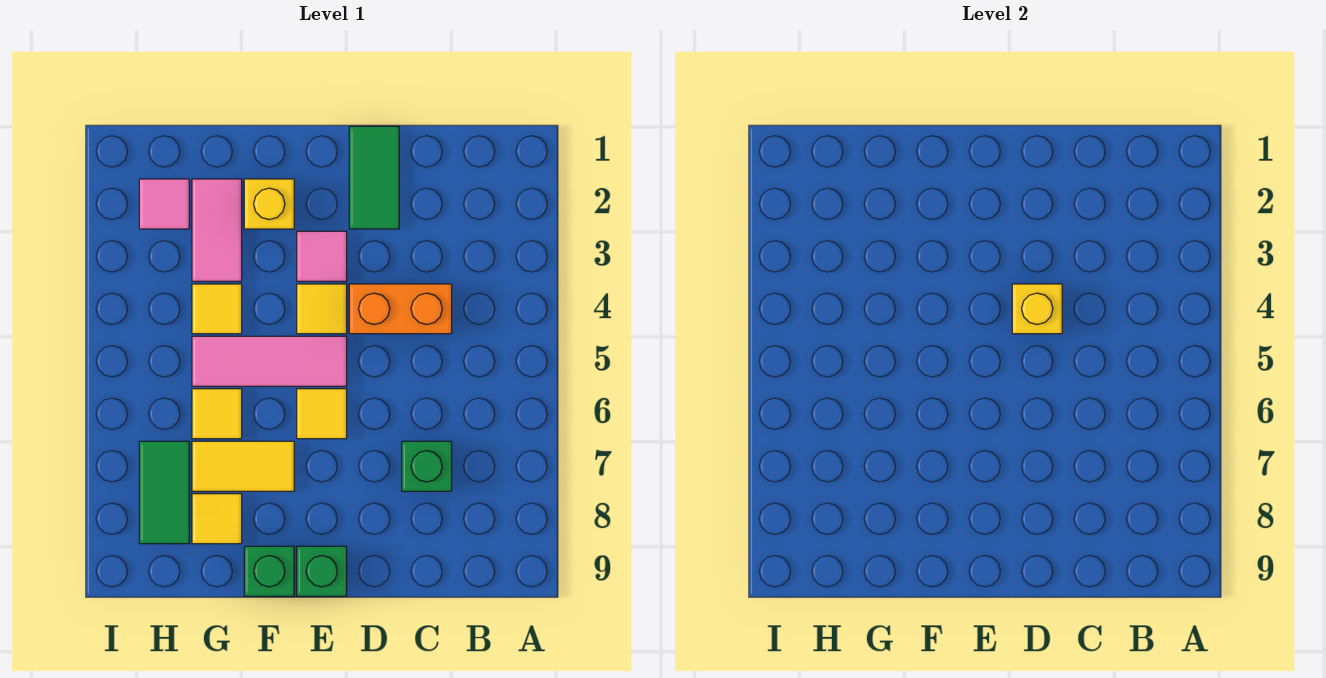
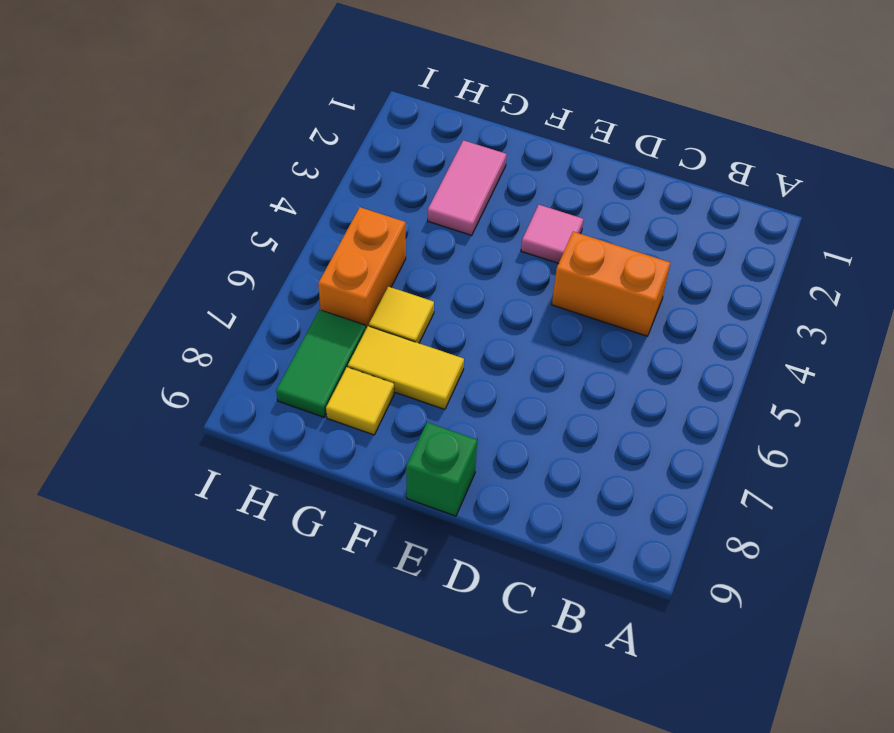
orange 1x2 brick [318,207,406,329] -> none
none -> green 1x1 brick [402,441,452,491]
none -> green 1x2 tile [349,126,399,229]
none -> yellow 1x1 tile [297,284,347,334]

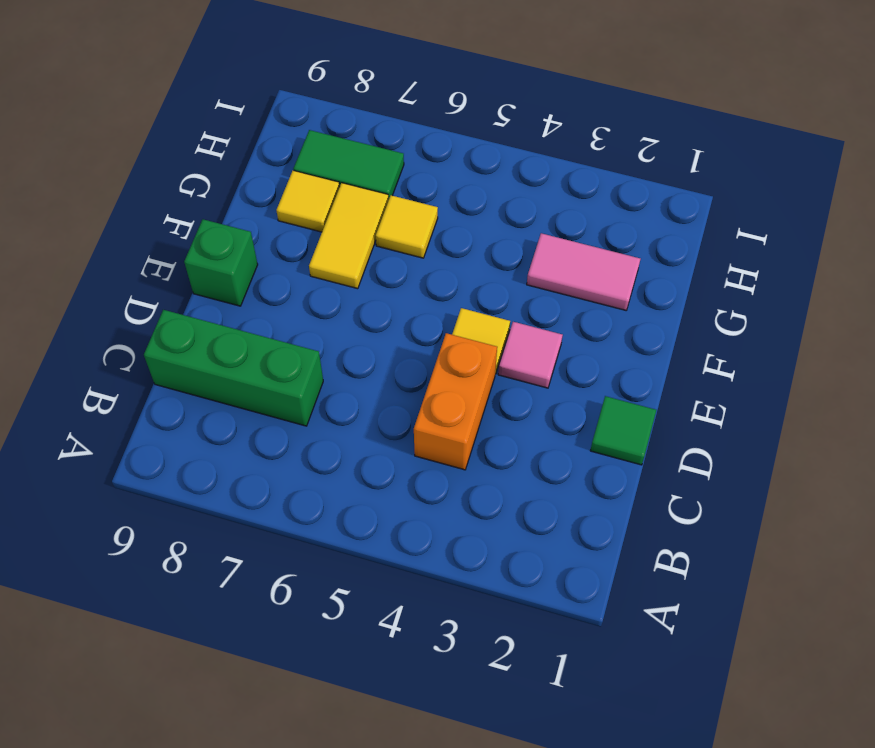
green 1x3 brick [144,310,323,426] -> green 1x1 brick [402,441,452,491]
green 1x1 tile [590,396,656,465] -> green 1x2 tile [349,126,399,229]
none -> pink 1x3 tile [192,336,347,386]
none -> yellow 1x1 tile [297,389,347,439]
none -> yellow 1x1 brick [244,179,294,229]

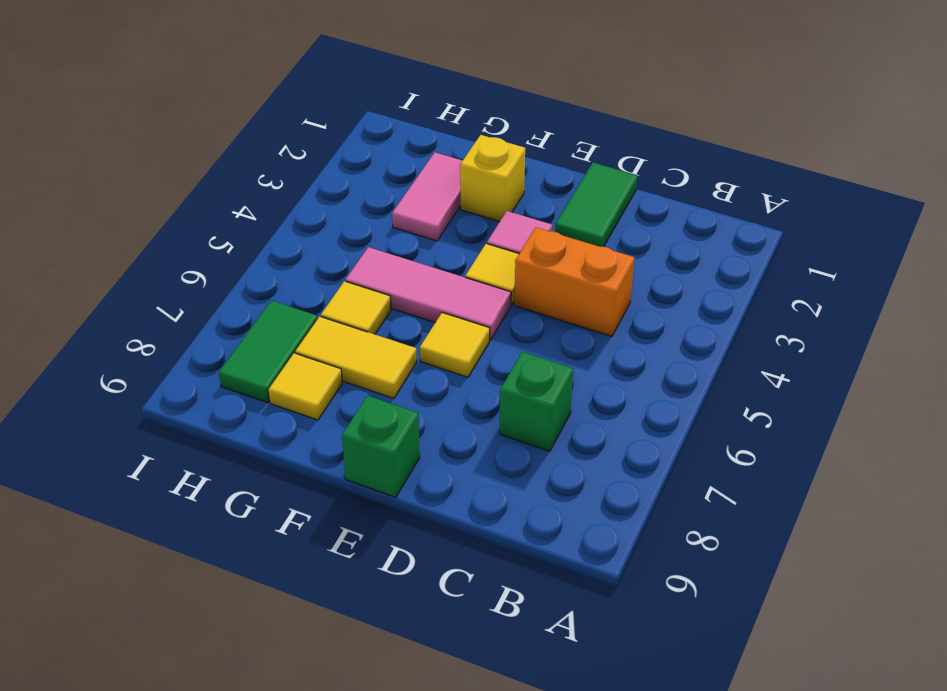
none -> green 1x1 brick [244,546,294,596]
none -> yellow 1x1 tile [192,284,242,334]
none -> pink 1x1 tile [139,179,189,229]

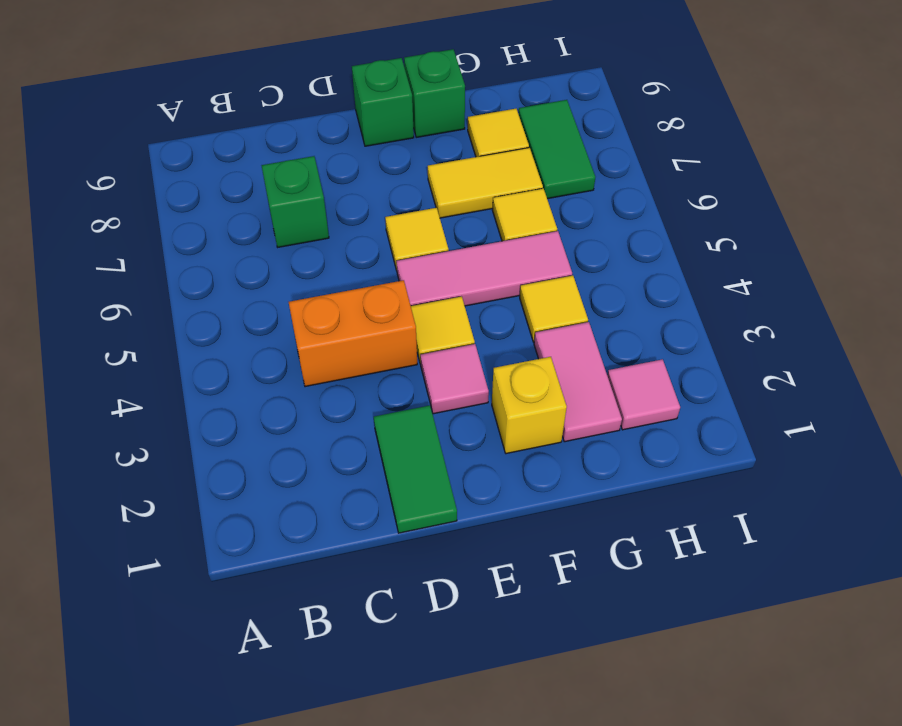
none -> yellow 1x1 brick [1012,284,1062,334]

